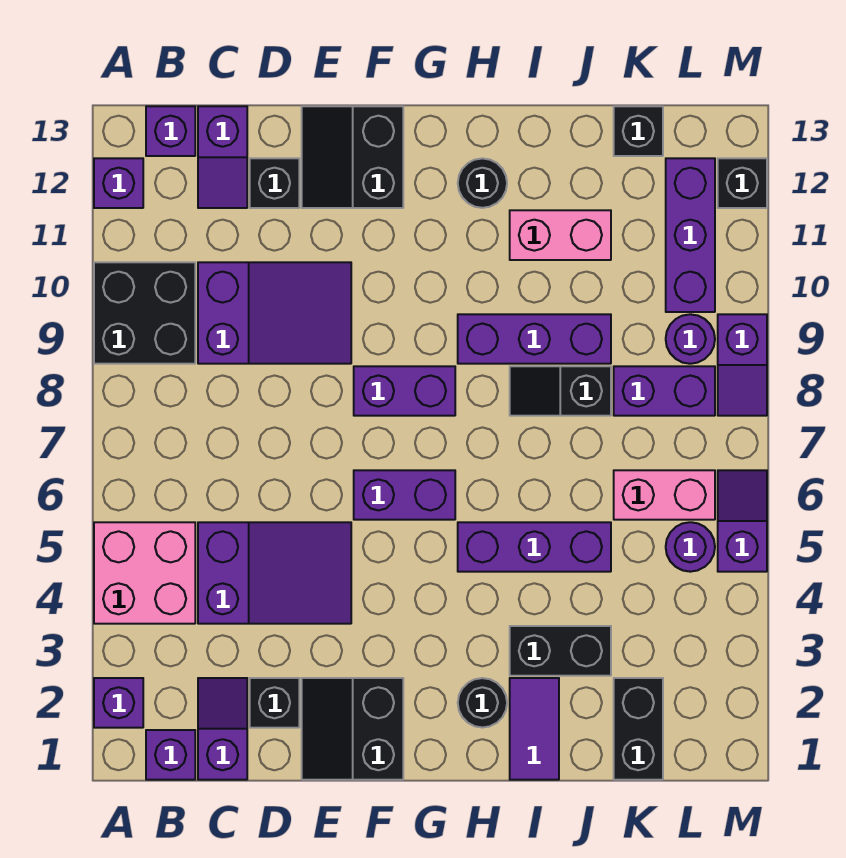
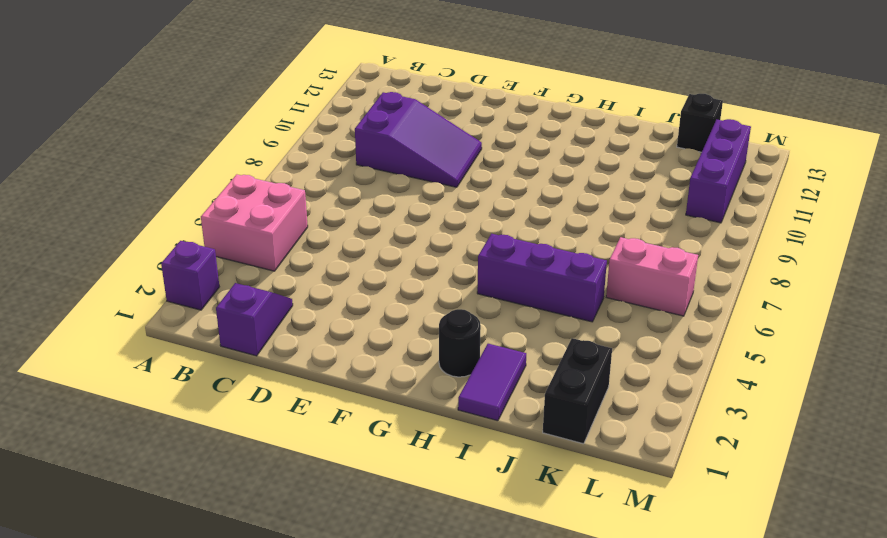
none -> black 2x2 brick [94,262,195,364]
none -> purple 1x1 brick [94,158,143,208]
none -> purple 1x1 brick [146,730,195,780]
none -> purple 1x1 brick [146,106,195,156]

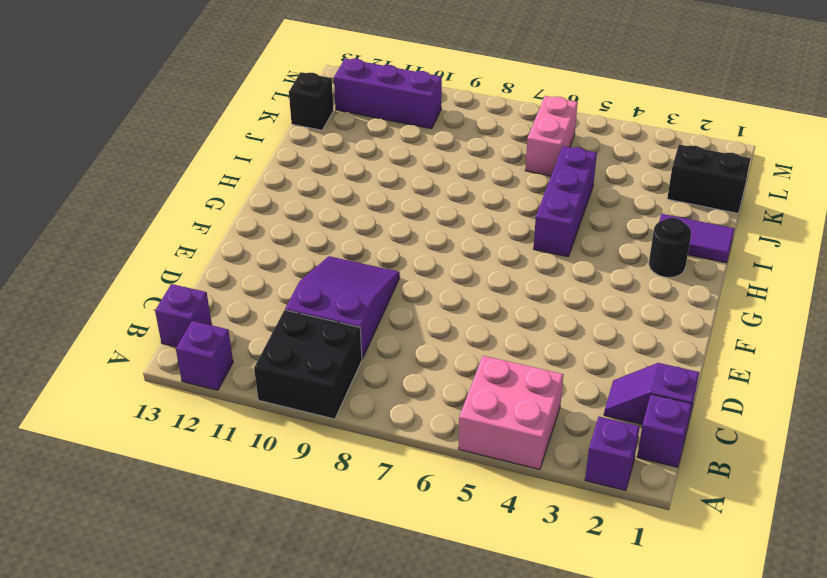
none -> purple 2x3 slope [198,522,351,624]
none -> purple 1x2 slope [198,106,247,208]
none -> black 1x1 brick [250,678,299,728]
none -> black 1x1 brick [250,158,299,208]

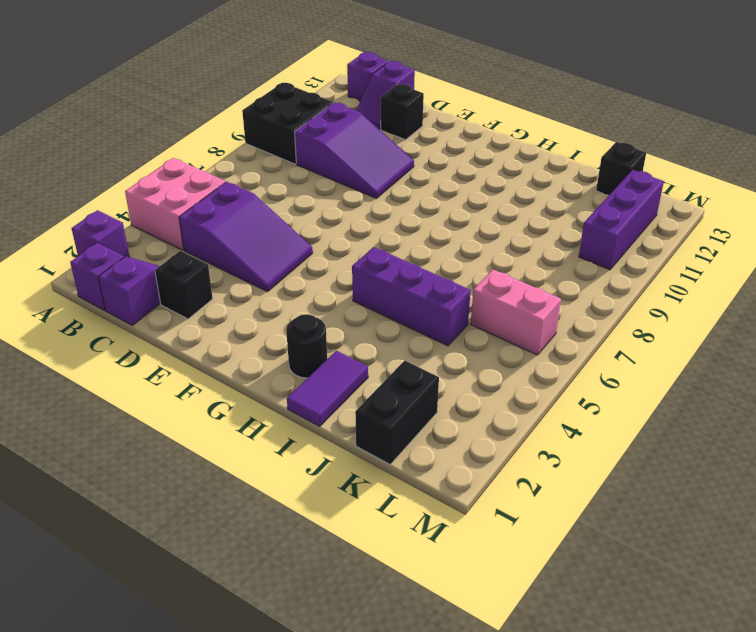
none -> purple 1x1 brick [94,158,143,208]
none -> black 2x2 slope [302,678,403,780]
none -> black 2x2 slope [302,106,403,208]
none -> purple 1x2 brick [354,470,455,520]

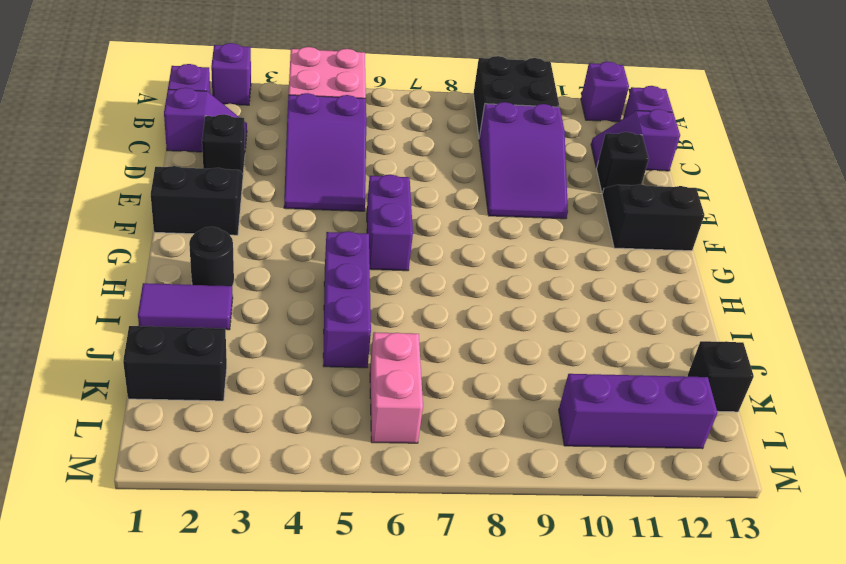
none -> purple 1x2 brick [354,366,455,416]
none -> purple 1x3 brick [458,314,611,364]
none -> black 1x1 round brick [458,158,507,208]
none -> black 1x2 brick [510,626,611,676]

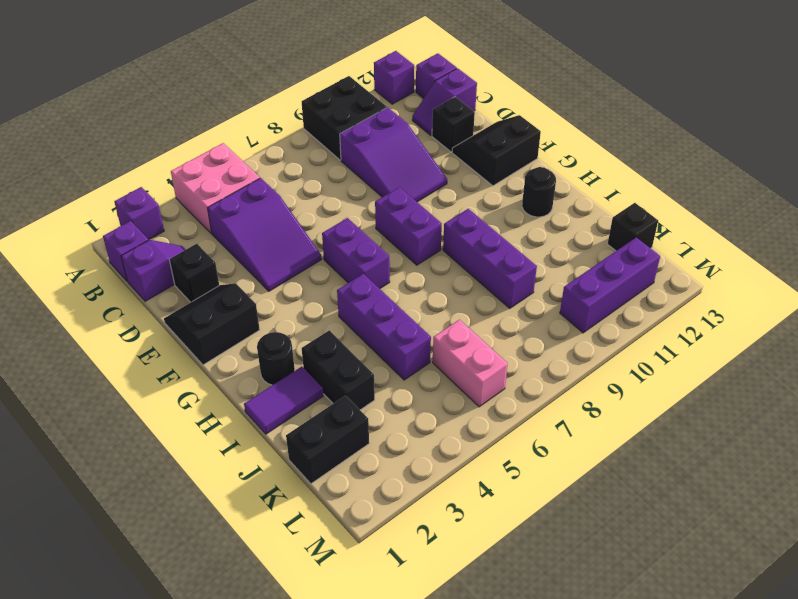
none -> black 1x2 slope [510,366,611,416]
none -> pink 1x2 brick [510,210,611,260]
none -> purple 1x2 brick [614,366,715,416]
none -> purple 1x1 round brick [666,522,715,572]

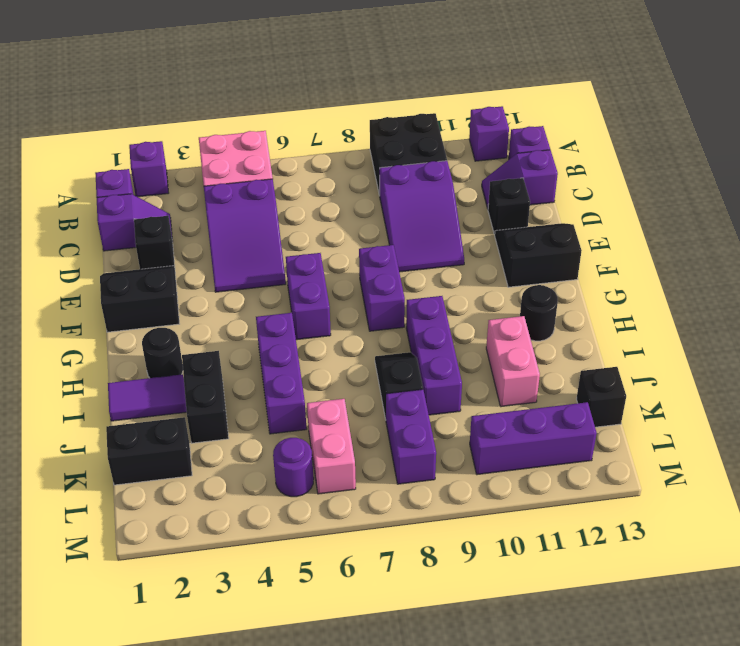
none -> purple 1x1 round brick [666,314,715,364]
none -> purple 1x2 slope [718,470,767,572]
none -> purple 1x2 slope [718,314,767,416]
none -> black 1x1 brick [718,158,767,208]

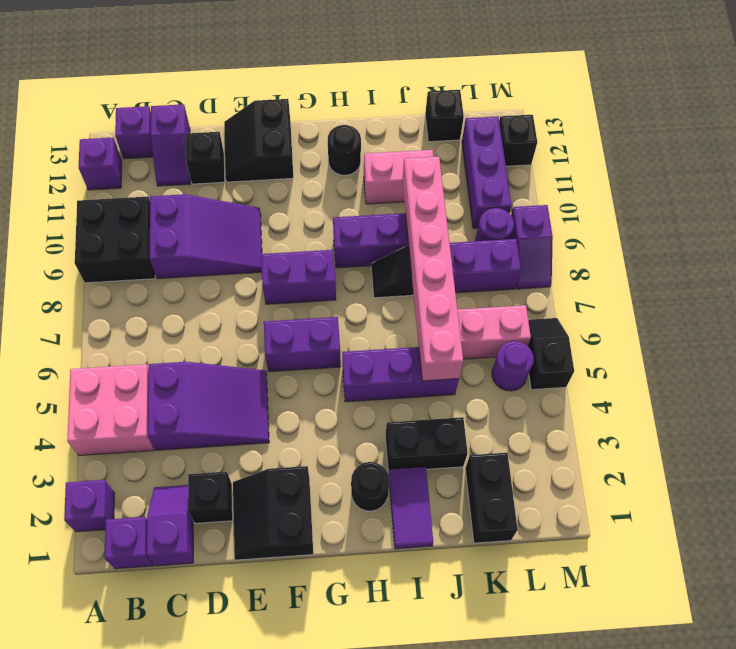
pink 1x6 brick [402,157,463,381] -> none
black 1x2 slope [528,318,574,390] -> purple 1x2 slope [718,470,767,572]

